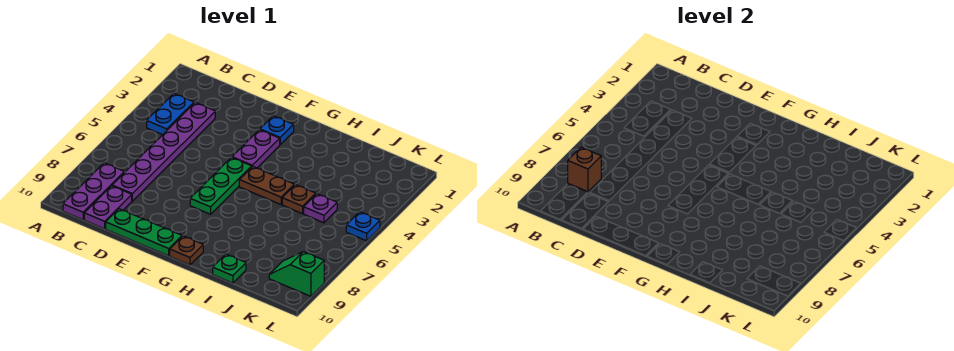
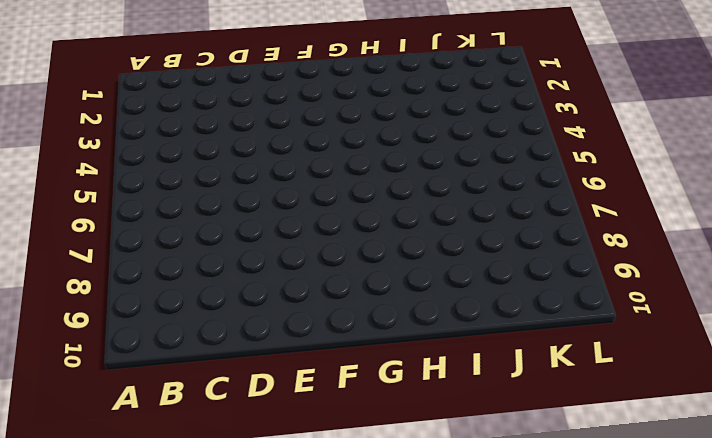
none -> blue 1x2 plate [147,94,194,135]
none -> purple 1x3 plate [63,163,124,220]
none -> purple 1x6 plate [112,103,215,201]

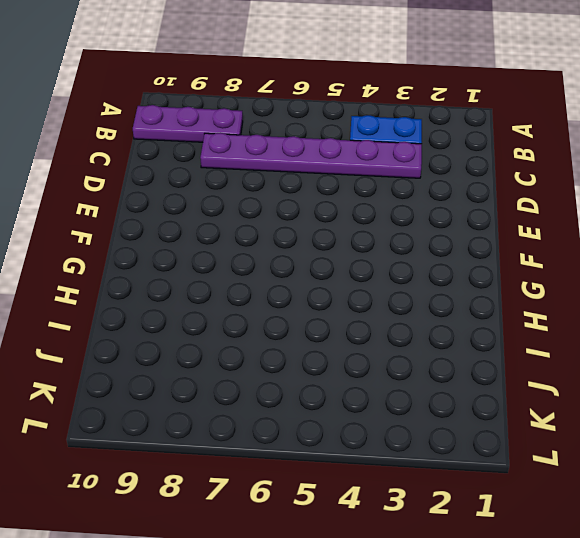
none -> purple 1x2 plate [84,186,132,229]
none -> green 1x3 plate [106,209,182,256]
none -> blue 1x1 plate [260,116,294,145]

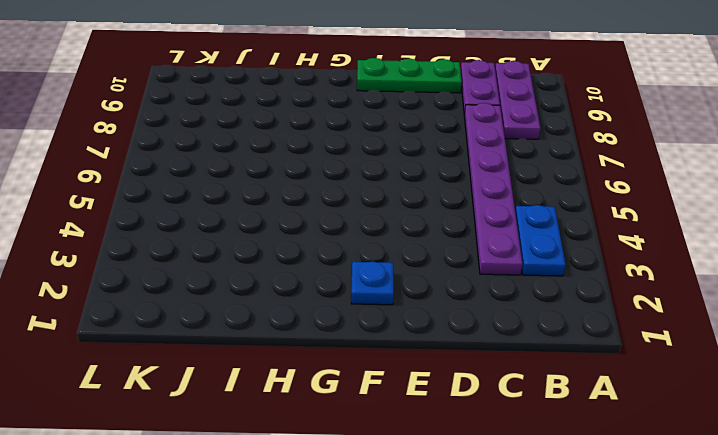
none -> purple 1x2 plate [232,130,280,168]
none -> green 1x3 plate [190,158,252,214]
none -> brown 1x2 plate [239,167,294,204]

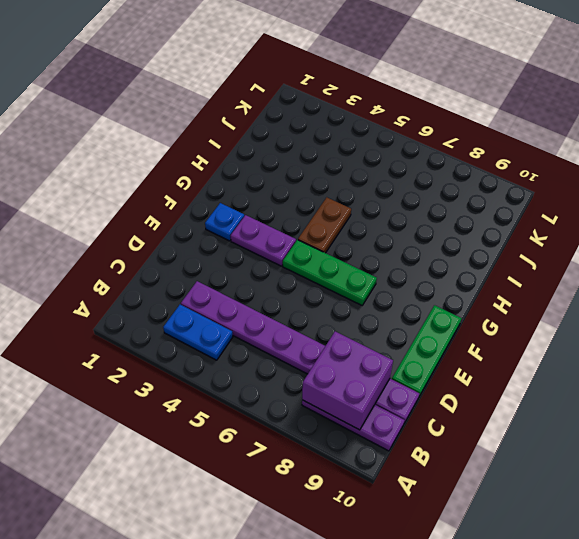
purple 2x2 brick [302,331,393,430] -> brown 1x1 brick [568,147,601,192]
none -> brown 1x1 plate [170,236,203,265]
none -> brown 1x1 plate [282,184,316,214]
none -> green 1x1 plate [213,254,246,283]

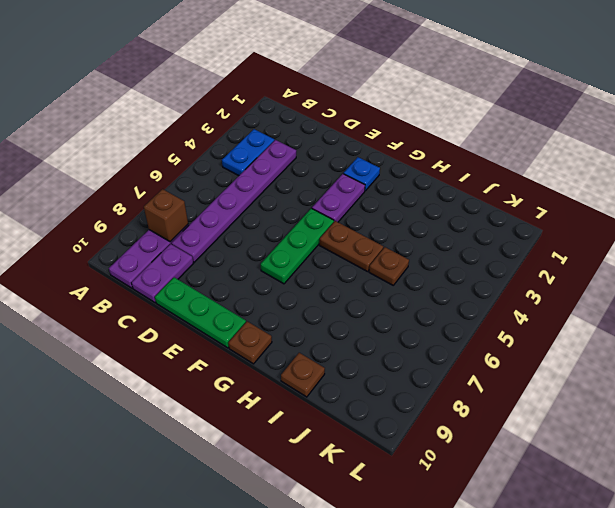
brown 1x1 plate [281,353,325,397] -> green 1x1 plate [213,254,246,283]
none -> purple 1x1 plate [304,194,337,223]
none -> green 1x2 slope [269,252,324,296]
none -> blue 1x1 plate [346,212,380,241]

